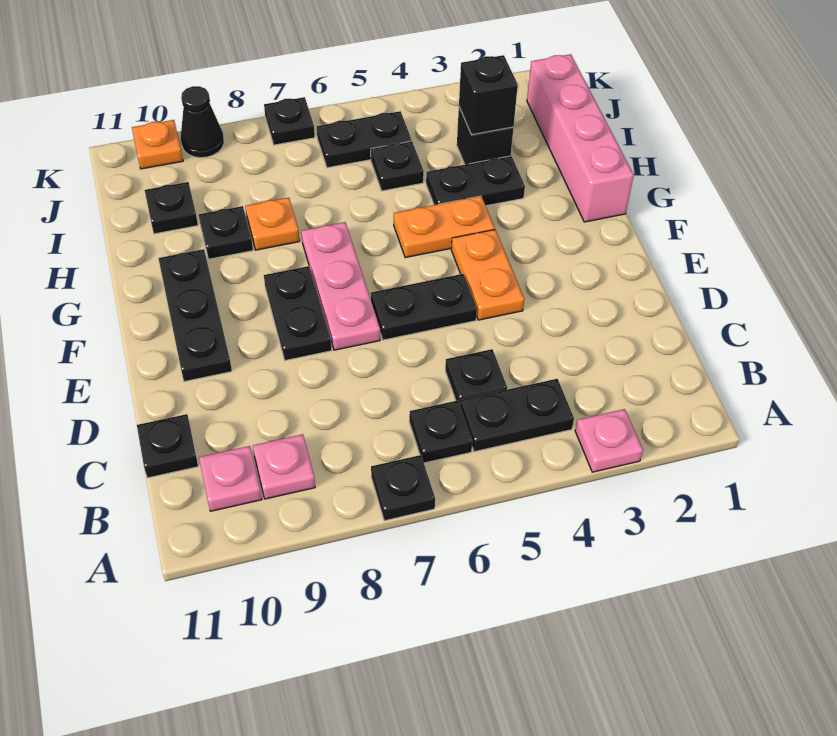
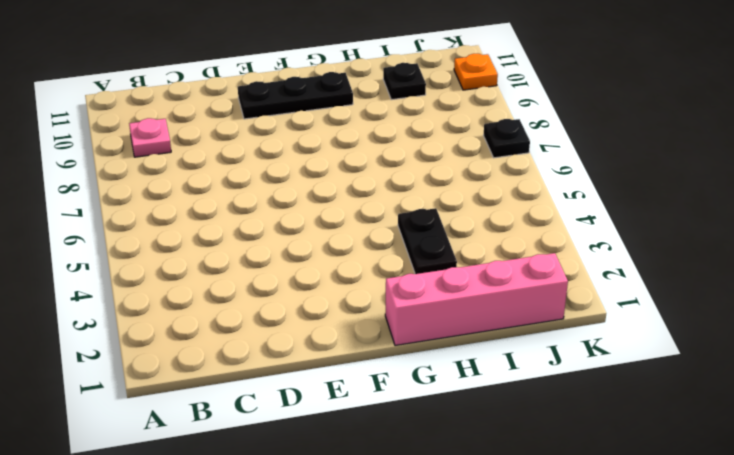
none -> pink 1x1 plate [575,409,643,472]
none -> black 1x1 plate [371,455,435,521]
none -> black 1x2 plate [460,379,574,452]

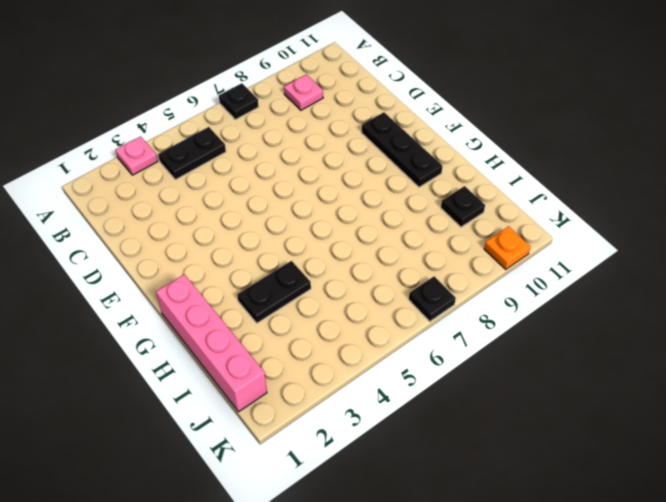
none -> black 1x1 plate [409,400,472,463]
none -> pink 1x1 plate [199,446,262,511]
none -> black 1x1 plate [445,349,507,405]

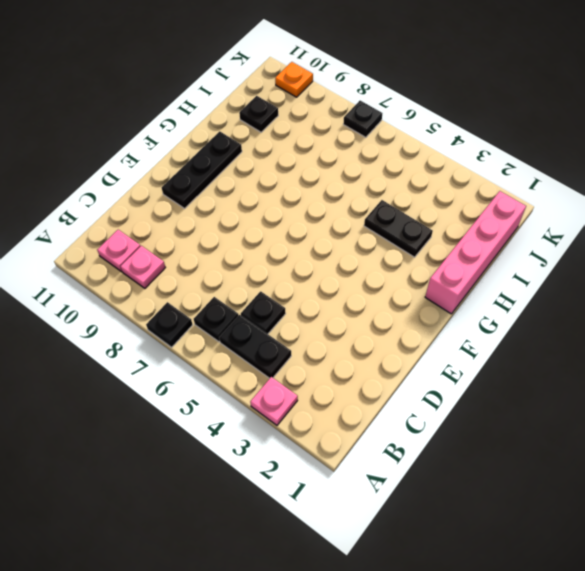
none -> black 1x1 plate [137,414,198,478]
none -> orange 1x2 plate [451,230,524,320]
none -> black 1x2 plate [371,274,477,340]

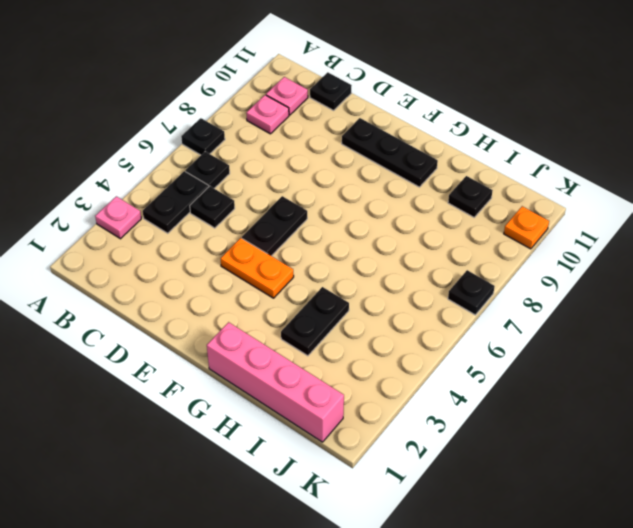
none -> pink 1x3 plate [301,222,380,350]
none -> black 1x2 plate [264,266,332,360]
none -> orange 1x2 plate [394,196,495,258]

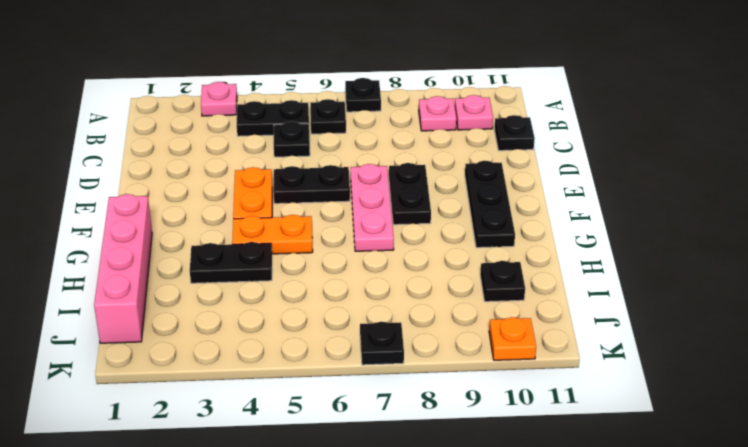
none -> orange 1x1 plate [245,198,300,250]
none -> black 1x1 plate [199,206,253,259]
none -> black 1x1 brick [457,107,514,164]

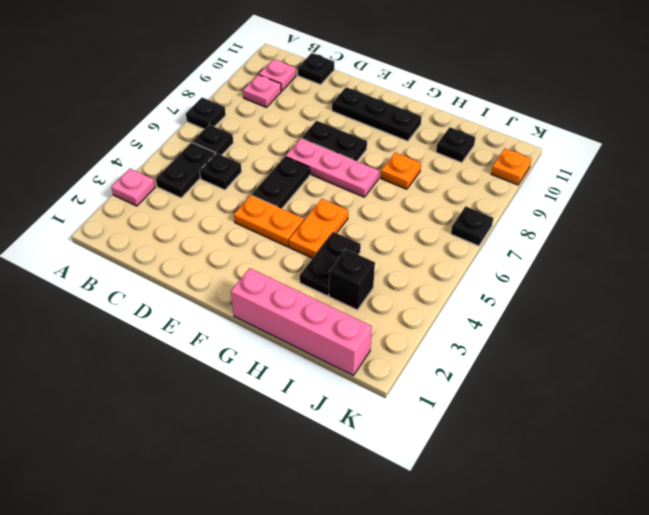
none -> black 1x1 plate [199,206,253,259]
none -> black 1x1 plate [371,141,424,191]
none -> black 1x2 plate [317,111,412,168]

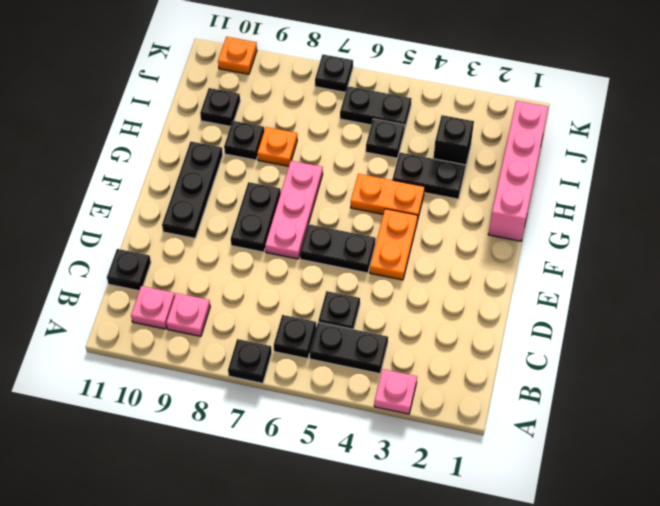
none -> black 1x1 cone [181,86,224,158]
none -> black 1x1 brick [459,55,518,135]

